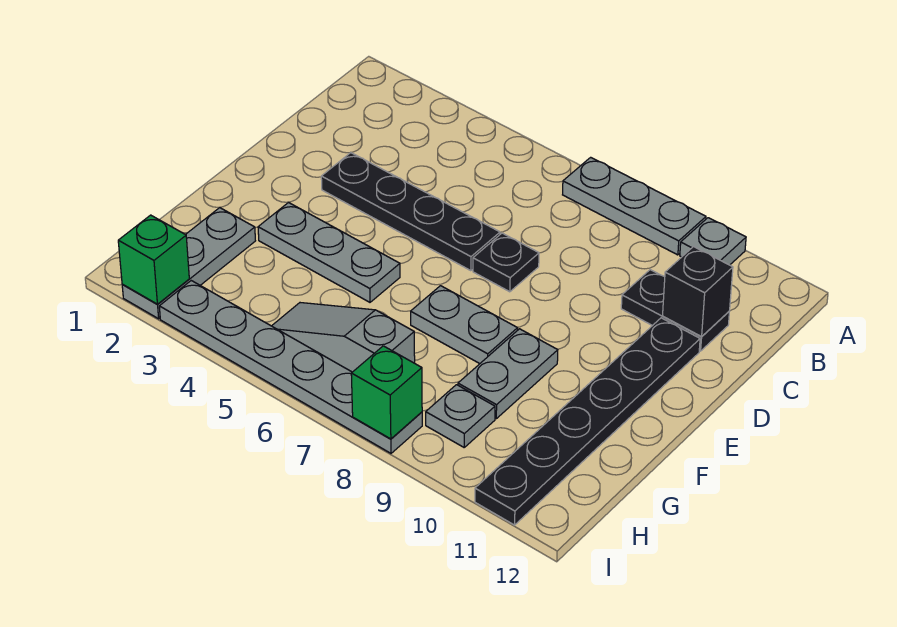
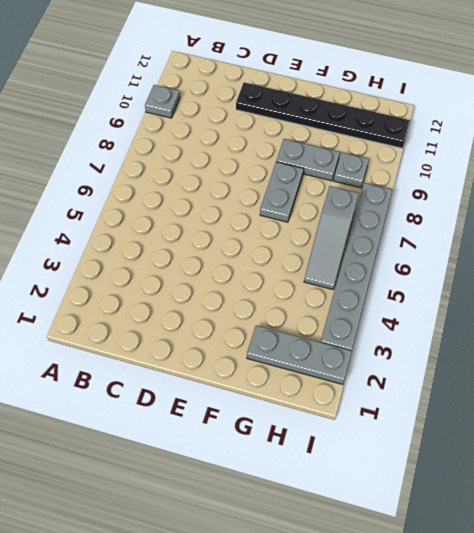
none -> grey 1x3 plate [563,157,706,255]
none -> black 1x2 plate [621,270,729,351]
none -> black 1x4 plate [321,153,500,271]

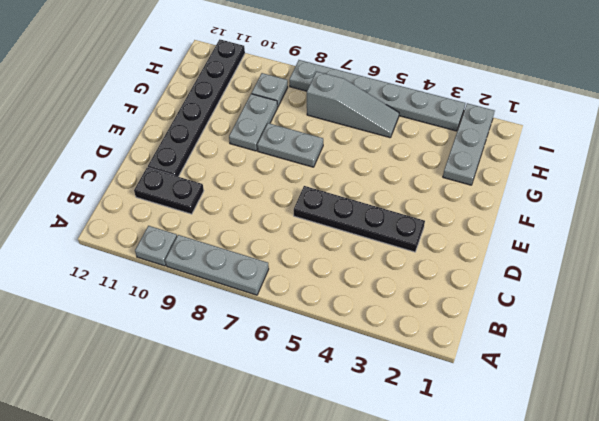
none -> black 1x1 plate [473,233,539,292]
none -> grey 1x3 plate [258,203,400,302]
none -> black 1x1 brick [663,247,733,337]

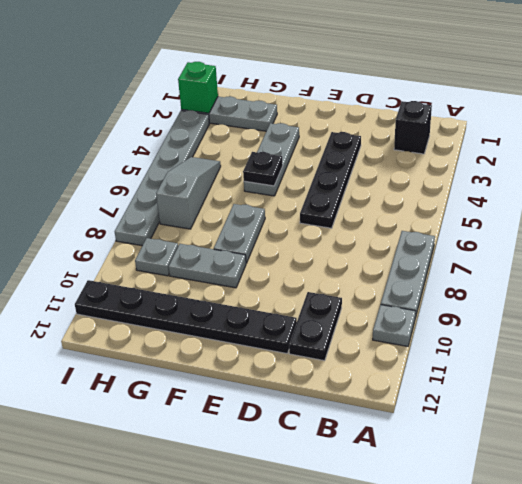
black 1x1 brick [394,101,432,154] -> black 1x1 brick moved to [663,247,733,337]
black 1x1 plate [243,152,283,186] -> black 1x1 plate moved to [473,233,539,292]
none -> green 1x1 brick [351,346,422,439]

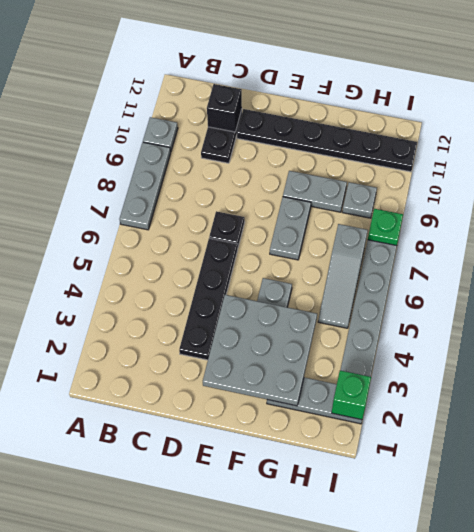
grey 3x3 plate [203,295,317,406] -> none
green 1x1 plate [368,209,403,246] -> green 1x1 brick [351,346,422,439]

